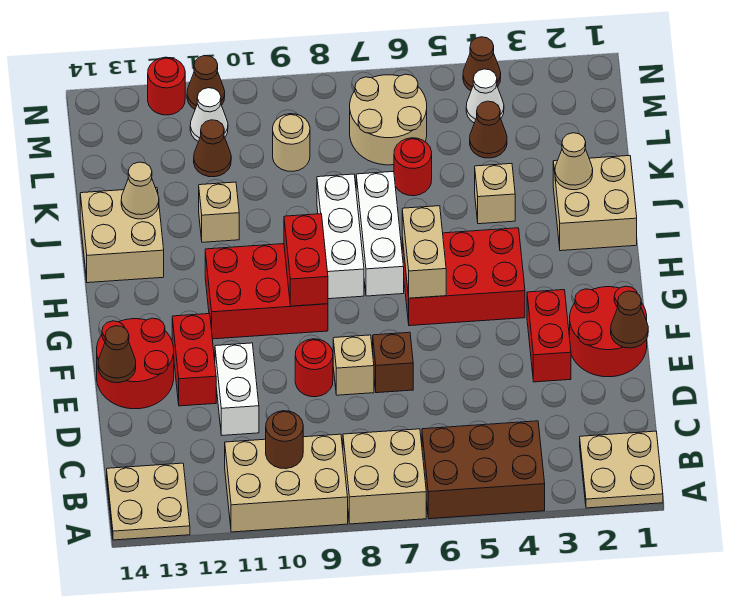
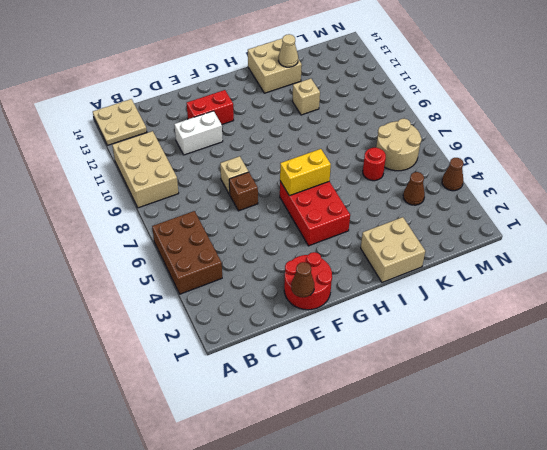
yellow 1x2 brick [280,149,331,196] -> tan 1x2 brick [402,206,446,298]
none -> tan 2x2 plate [580,431,663,508]
none -> tan 2x2 brick [343,429,426,524]
none -> red 1x2 brick [527,290,571,382]
none -> red 1x1 round brick [295,339,333,397]

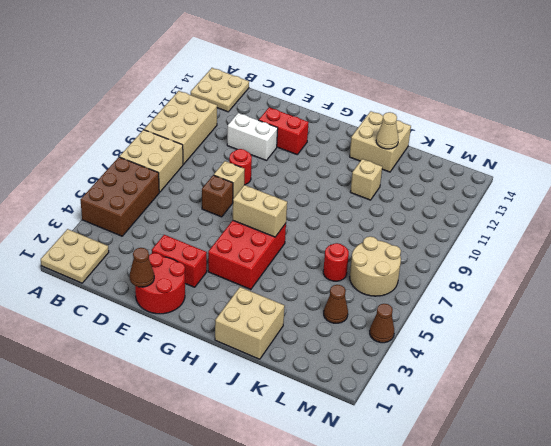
none -> red 2x2 round brick [97,318,174,409]
none -> red 2x3 brick [205,244,328,339]
none -> white 1x3 brick [356,172,404,296]
none -> white 1x3 brick [317,174,364,299]

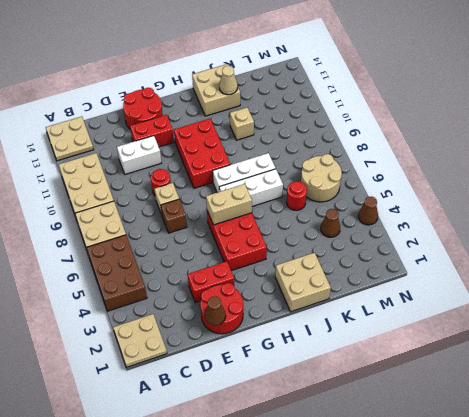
none -> tan 1x1 brick [475,164,515,224]
none -> tan 1x1 round brick [273,114,310,171]
none -> brown 1x1 cone [194,120,231,177]
none -> white 1x1 cone [466,69,504,123]

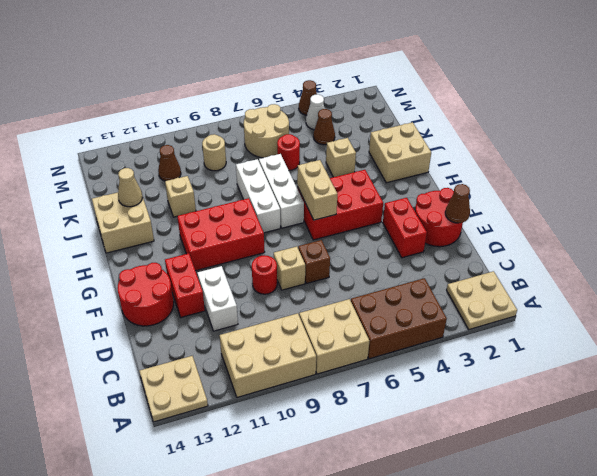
none -> white 1x1 cone [190,88,228,142]
none -> brown 1x1 cone [187,56,225,109]
none -> red 1x1 round brick [148,57,185,115]
none -> brown 1x1 round brick [266,411,303,469]

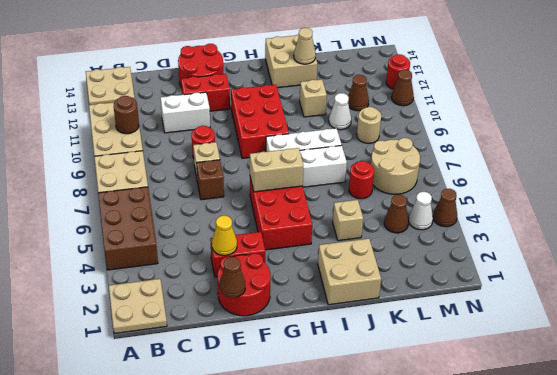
yellow 1x1 cone [212,216,237,256] -> none
white 1x1 cone [329,93,351,130] -> white 1x1 cone moved to [190,88,228,142]
none -> brown 1x1 cone [98,326,136,383]
none -> red 1x2 brick [284,214,328,306]
none -> tan 1x1 cone [555,133,593,190]

